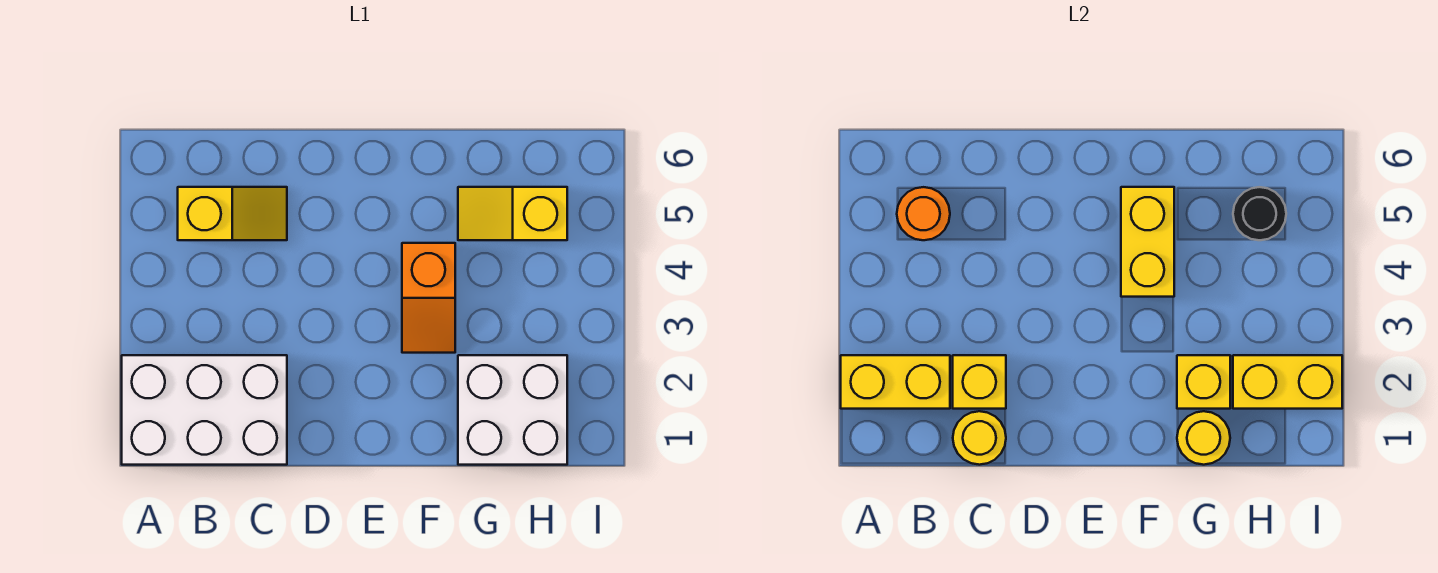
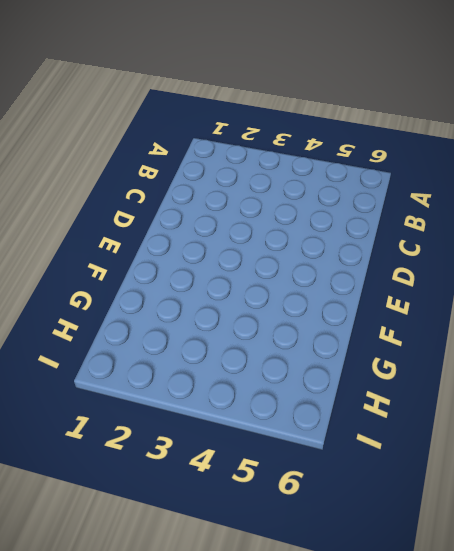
none -> white 2x3 brick [122,355,287,465]
none -> yellow 1x2 slope [178,187,287,240]
none -> orange 1x2 slope [402,243,455,353]

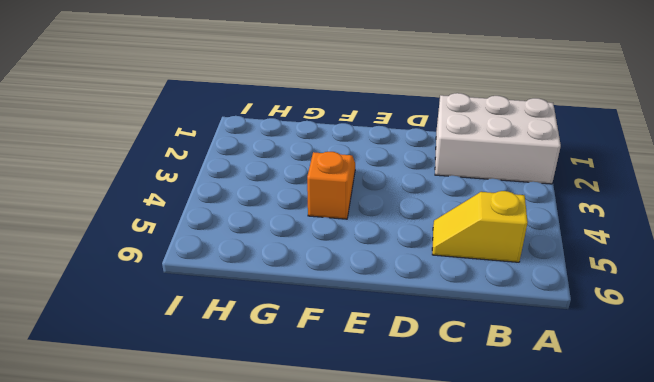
none -> white 2x2 brick [458,355,567,465]
none -> yellow 1x2 slope [458,187,567,240]
none -> yellow 1x2 brick [841,355,950,409]

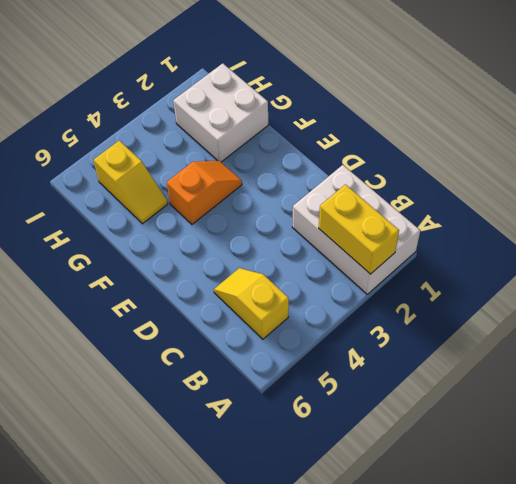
none -> orange 1x1 round brick [897,187,950,240]
none -> yellow 1x1 round brick [953,411,1006,465]
none -> yellow 1x1 brick [953,355,1006,409]

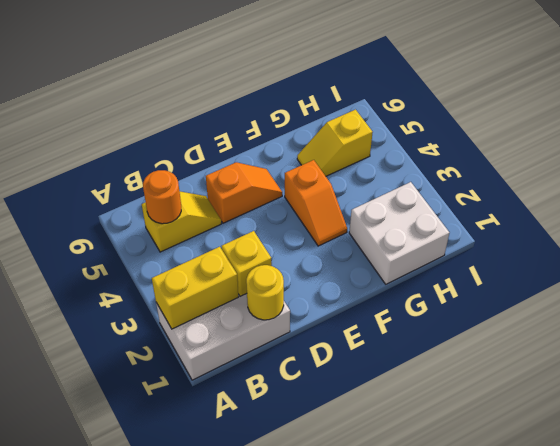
orange 1x2 slope [206,162,282,223] -> none
none -> yellow 1x2 brick [1121,187,1174,297]
none -> yellow 1x1 round brick [1177,411,1230,465]
none -> yellow 1x1 brick [1177,355,1230,409]

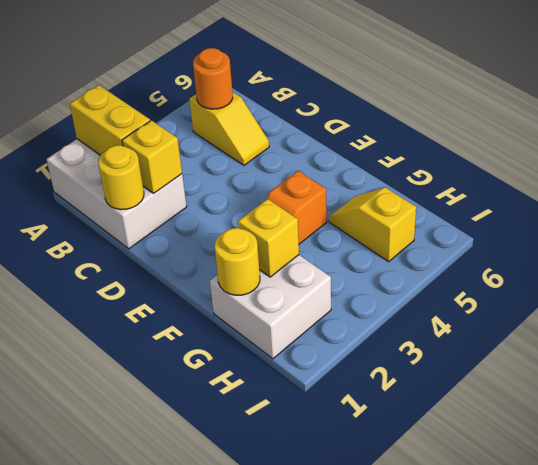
none -> yellow 1x2 brick [1121,187,1174,297]
none -> yellow 1x2 brick [1233,355,1342,409]
none -> black 1x1 round brick [1233,187,1286,240]

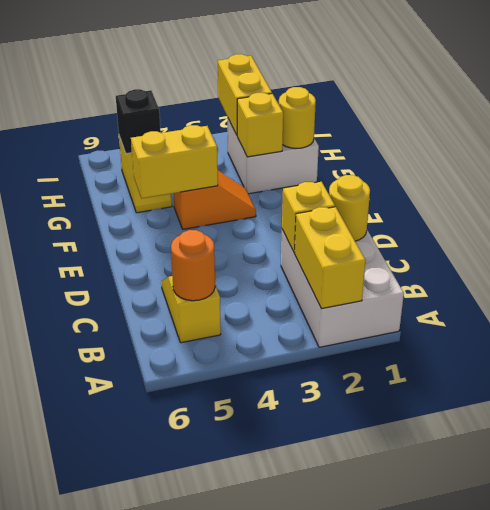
black 1x1 brick [116,89,161,154] -> black 1x1 round brick [1233,187,1286,240]

